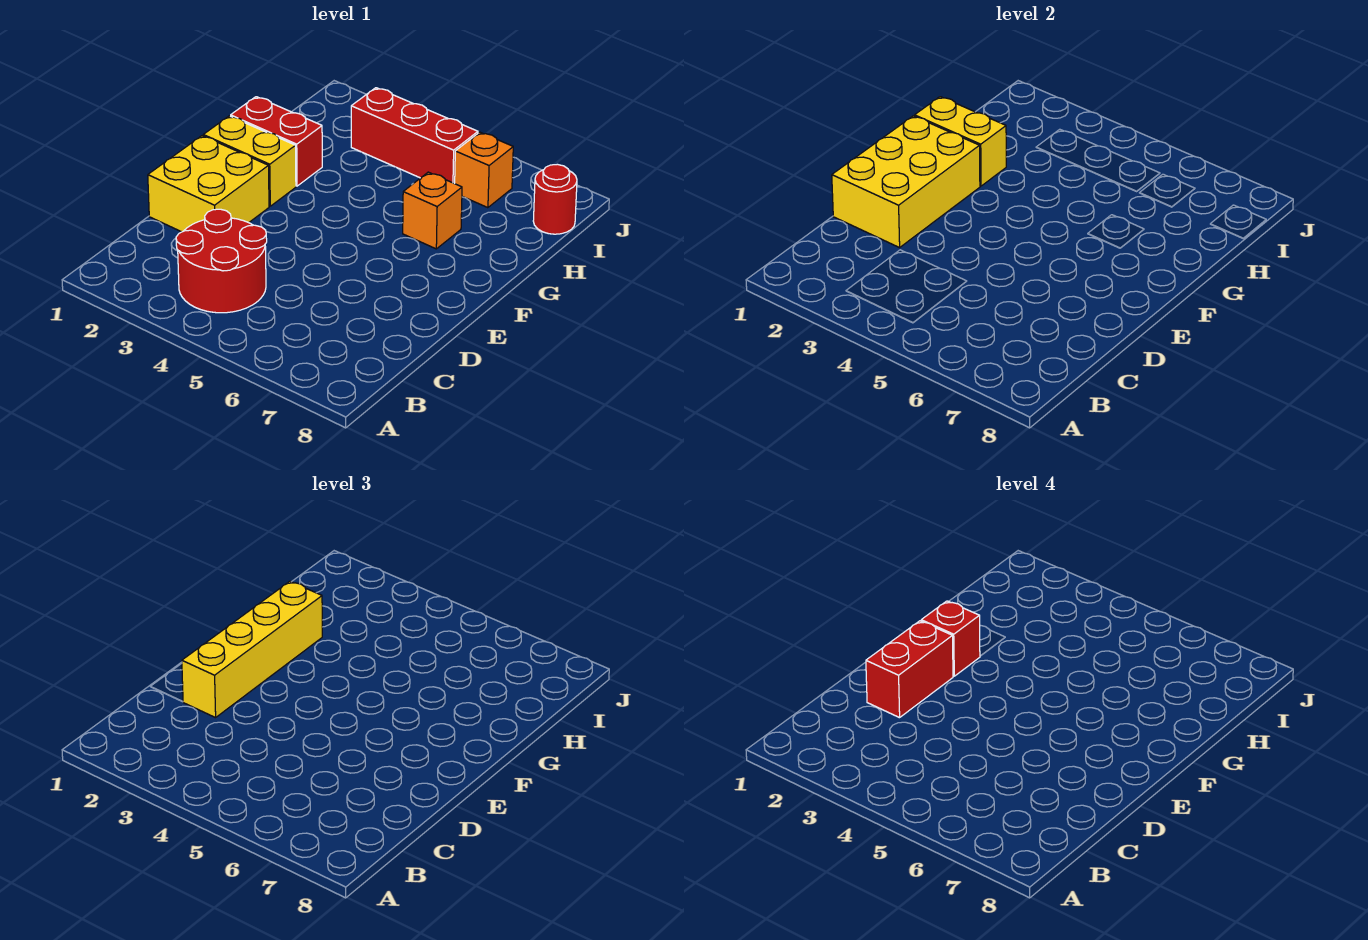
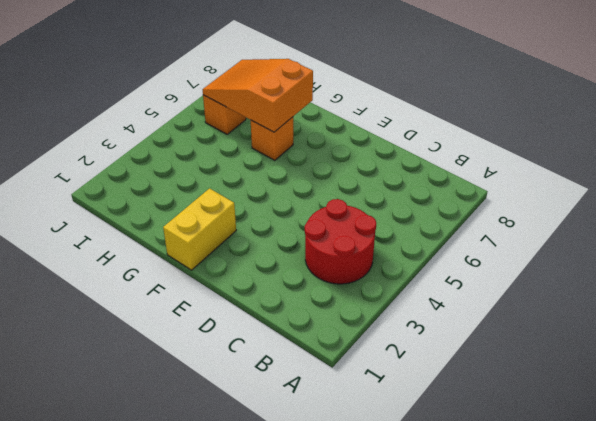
orange 2x3 slope [203,59,313,132] -> none
none -> yellow 2x2 brick [148,136,269,232]
none -> red 1x2 brick [231,97,322,186]
none -> red 1x3 brick [351,88,478,184]

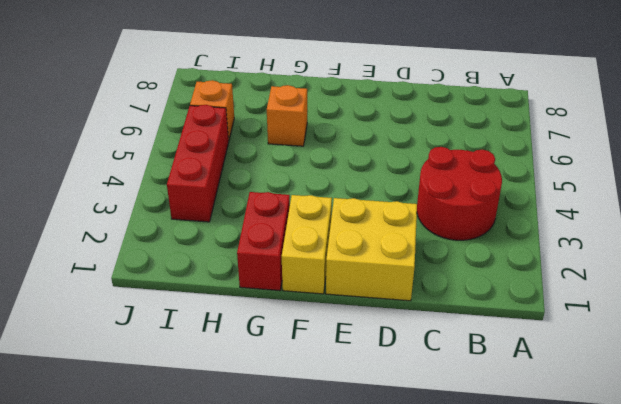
none -> red 1x1 round brick [533,164,577,234]
none -> yellow 2x3 brick [832,116,980,248]
none -> yellow 1x2 brick [915,97,1006,186]

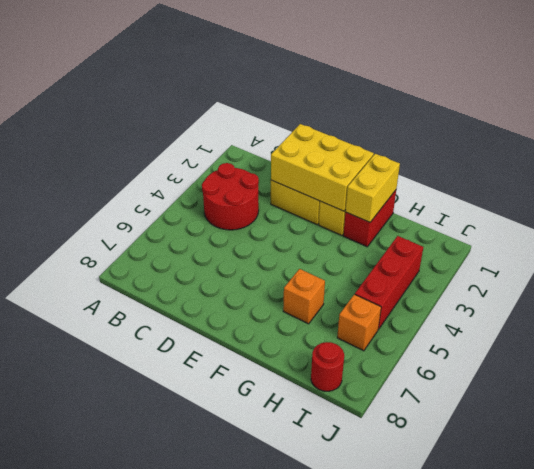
none -> yellow 1x4 brick [182,581,322,718]
none -> red 1x2 brick [866,621,953,718]
none -> red 1x1 brick [921,601,980,676]

